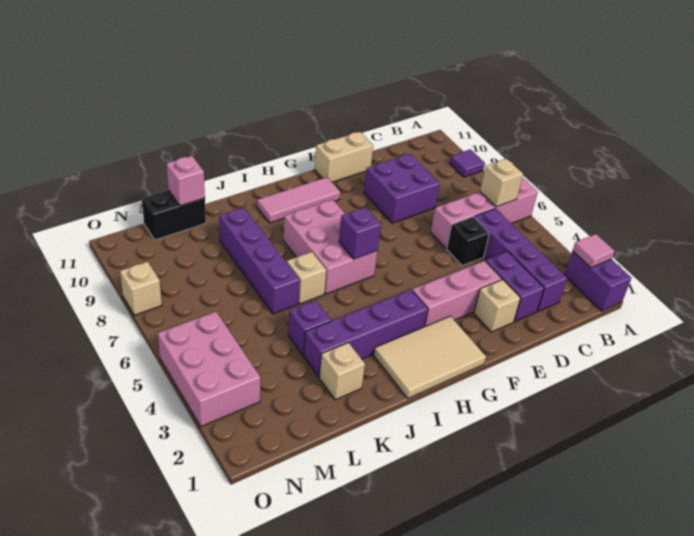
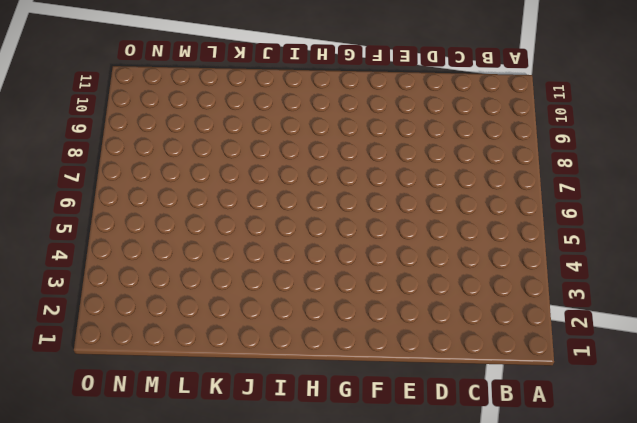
none -> purple 1x2 brick [565,251,631,311]
none -> pink 1x4 brick [431,178,538,248]
none -> purple 1x1 tile [450,149,485,177]

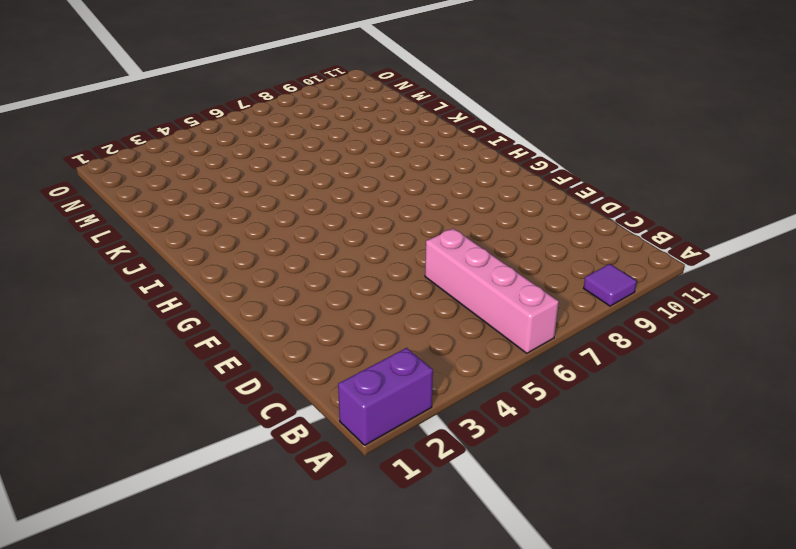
none -> purple 1x4 brick [474,208,567,312]
none -> purple 1x2 brick [486,252,544,322]
none -> black 1x1 brick [447,217,489,266]

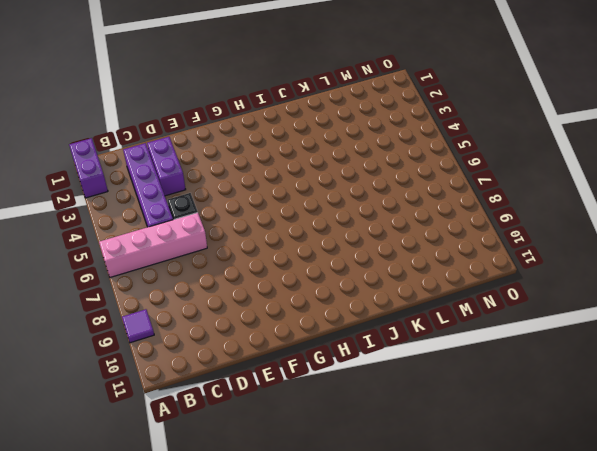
none -> purple 2x2 brick [364,154,440,223]
none -> tan 1x1 brick [474,279,520,332]
none -> pink 1x3 brick [412,261,502,327]

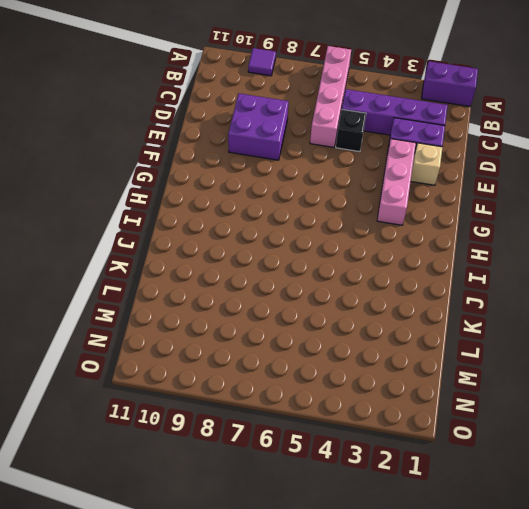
none -> tan 1x2 brick [315,132,373,182]
none -> tan 2x3 tile [374,316,486,398]
none -> pink 1x3 tile [257,177,340,223]

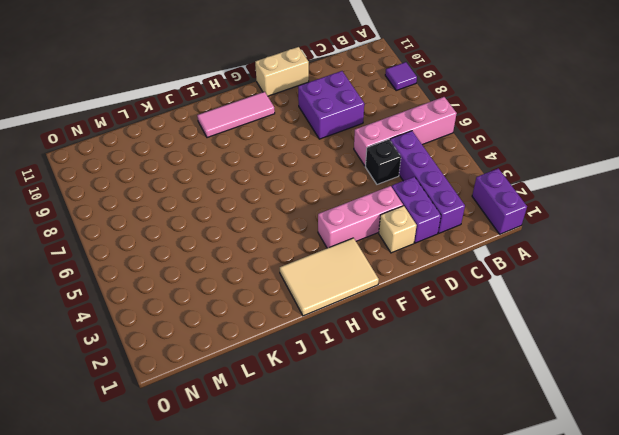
none -> purple 1x4 brick [304,290,428,377]
none -> pink 2x3 brick [283,200,377,294]
none -> tan 1x1 brick [287,252,326,304]

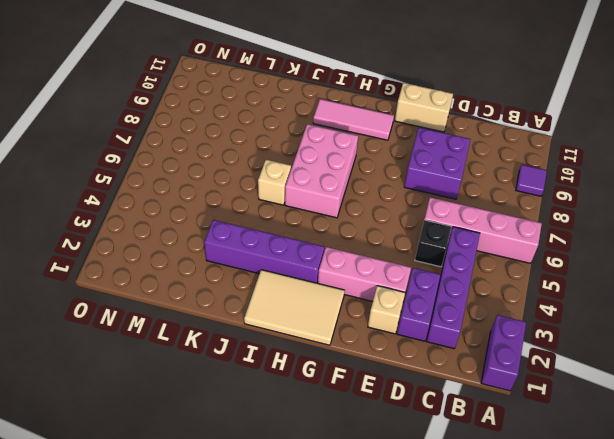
none -> tan 1x1 brick [320,343,365,400]
none -> purple 1x1 brick [288,300,331,355]
none -> purple 1x4 brick [219,208,300,314]

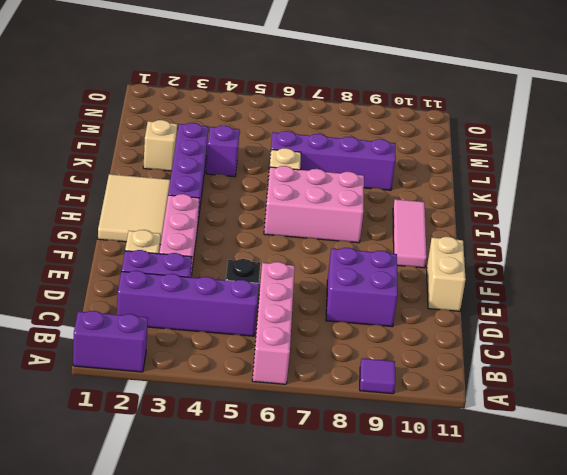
none -> black 1x2 brick [142,190,206,240]
none -> pink 2x3 brick [158,312,260,427]
none -> tan 1x1 brick [120,262,162,315]

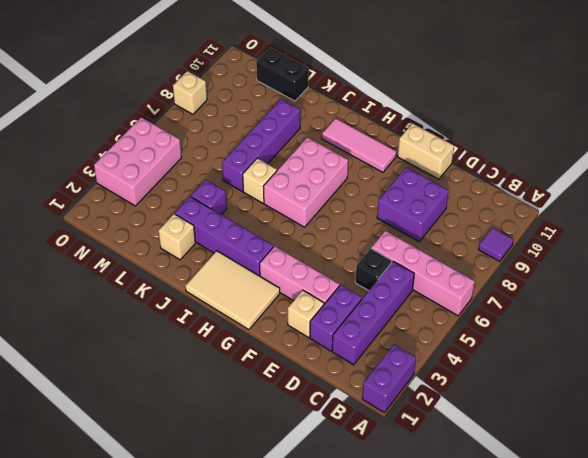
none -> pink 1x1 tile [573,234,614,268]
none -> tan 1x1 brick [480,159,523,207]
none -> purple 1x1 brick [339,207,381,259]

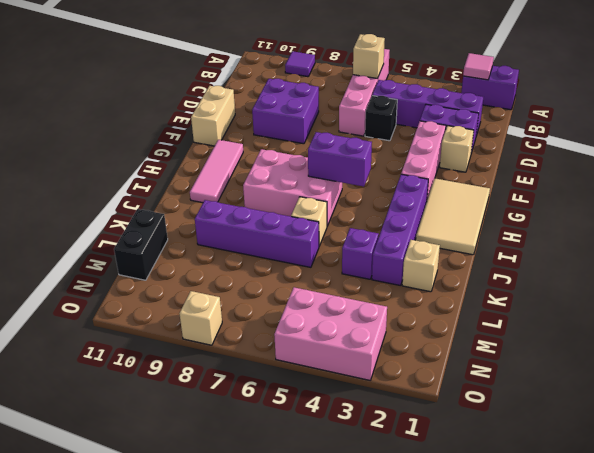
purple 1x2 brick [308,132,372,186] -> purple 1x1 brick [339,207,381,259]
none -> pink 1x1 brick [167,156,205,206]

